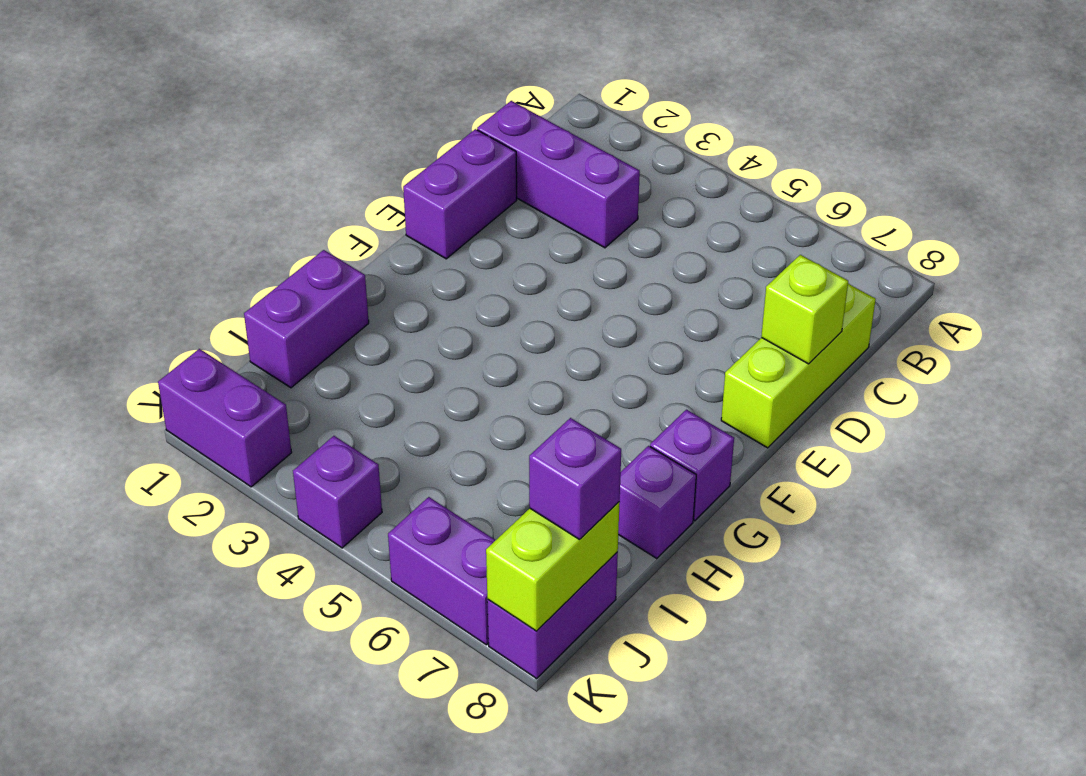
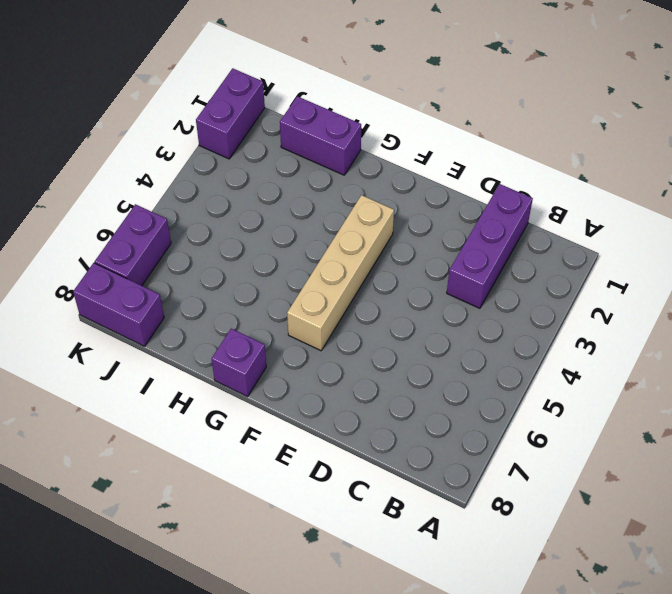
tan 1x4 brick [287,195,394,351] -> none
none -> lime 1x3 brick [721,283,876,448]
none -> purple 1x2 brick [403,129,517,259]
none -> purple 1x1 brick [618,446,696,559]

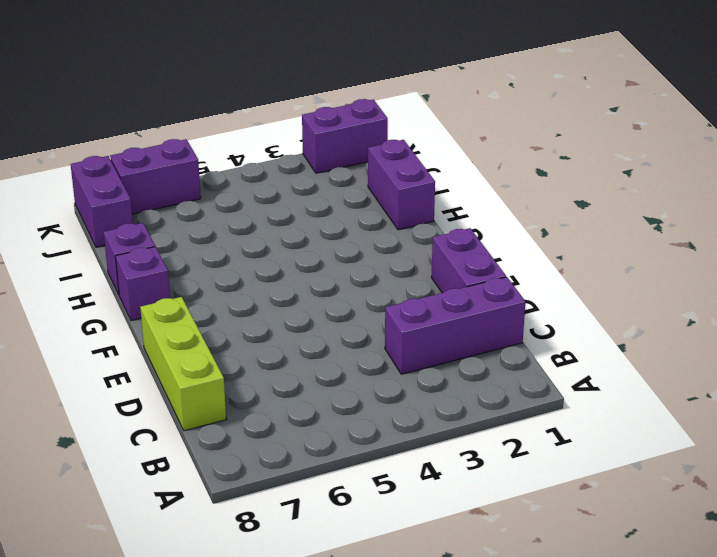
none -> purple 1x1 brick [293,436,382,548]
none -> lime 1x1 brick [761,255,848,364]
none -> lime 1x2 brick [486,502,620,631]

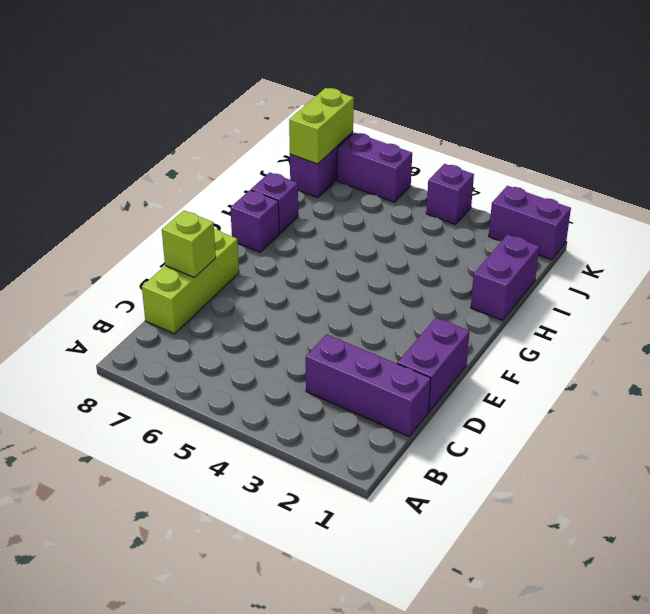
none -> purple 1x1 brick [529,418,621,540]

